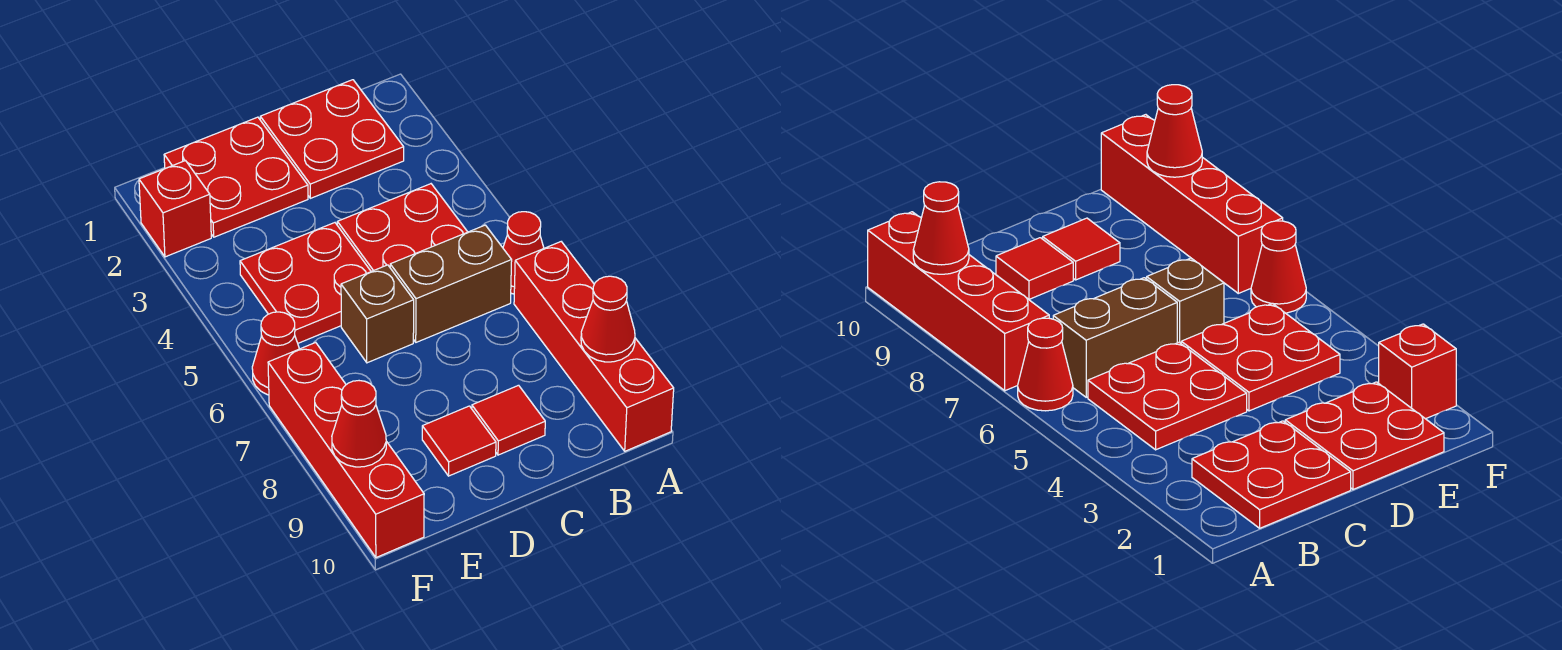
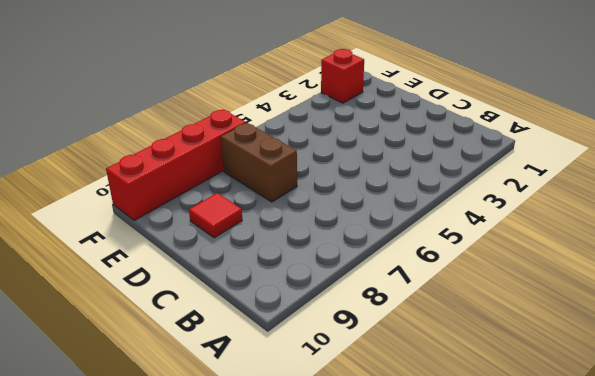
brown 1x2 brick [221,123,297,202] -> brown 1x2 brick moved to [390,225,512,342]
none -> red 1x1 cone [503,212,544,294]
none -> red 1x4 brick [514,242,674,451]
none -> red 2x2 plate [260,80,404,198]

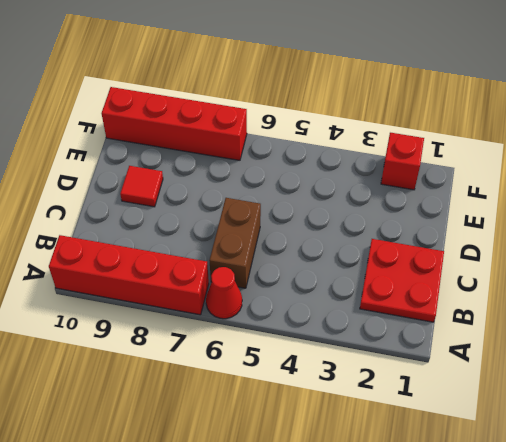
none -> red 2x2 plate [337,184,467,272]
none -> red 1x1 tile [472,385,545,455]
none -> red 2x2 plate [164,117,308,237]

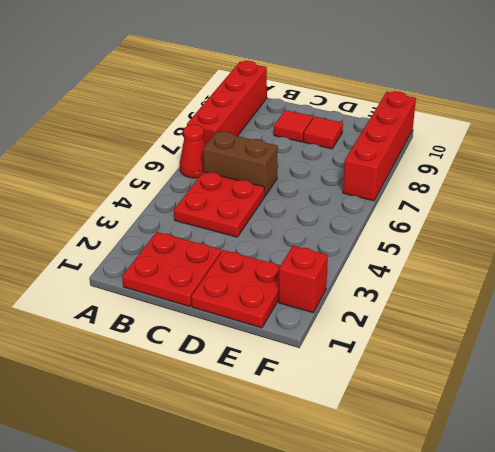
none -> red 2x2 plate [240,223,371,343]
none -> brown 1x1 brick [341,265,414,363]
none -> red 1x1 cone [252,312,299,395]

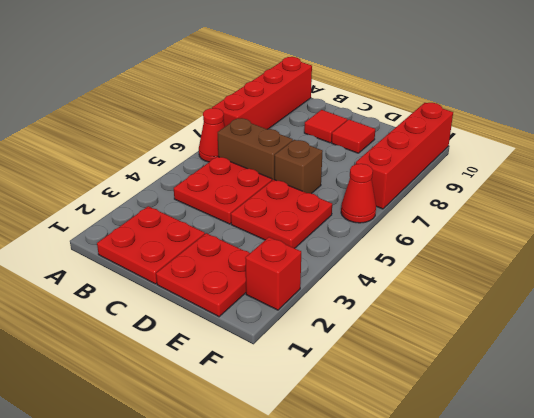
none -> red 1x1 cone [581,276,635,362]
none -> red 1x1 cone [332,381,386,467]

